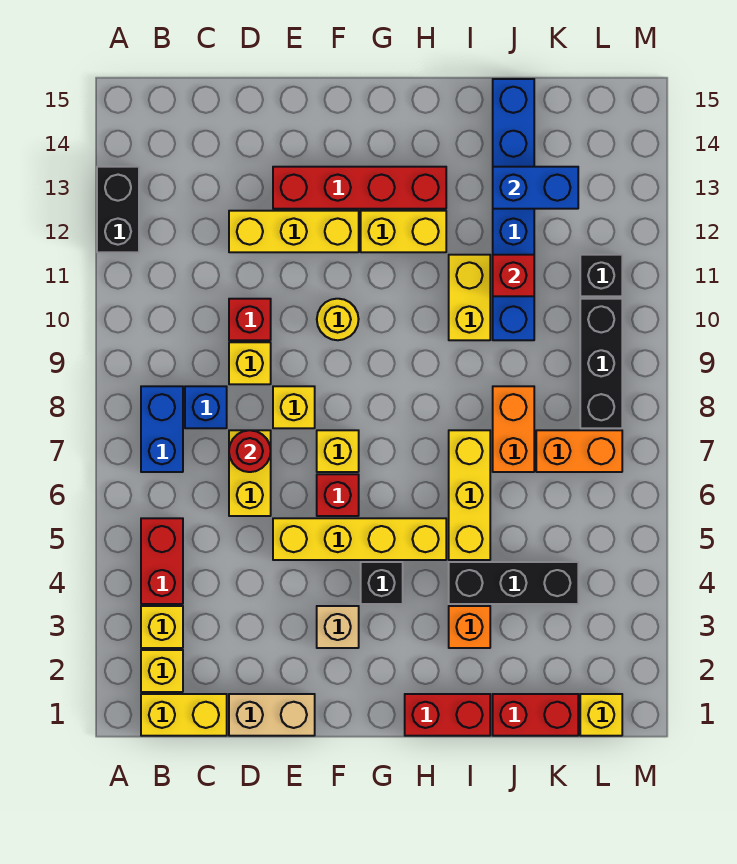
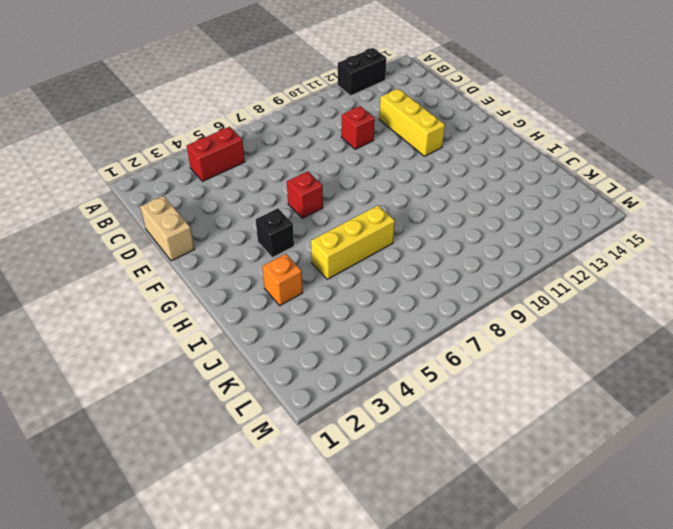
none -> yellow 1x2 brick [141,694,227,736]
none -> yellow 1x1 brick [141,650,183,692]
none -> yellow 1x1 brick [141,606,183,648]
none -> blue 1x2 brick [141,386,183,472]

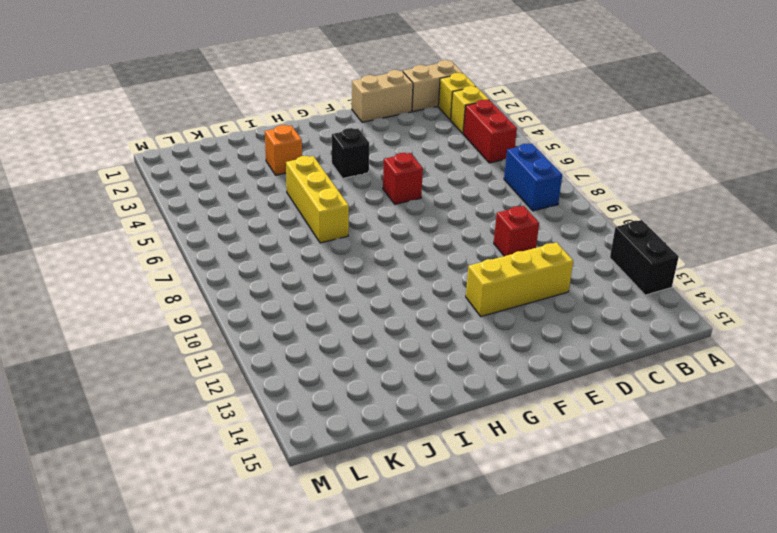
tan 1x2 brick [403,60,463,112] -> yellow 1x2 brick [141,694,227,736]
none -> blue 1x1 brick [185,386,227,428]
none -> yellow 1x2 brick [229,430,271,516]
none -> yellow 1x1 brick [229,342,271,384]
none -> yellow 1x4 brick [273,518,446,560]

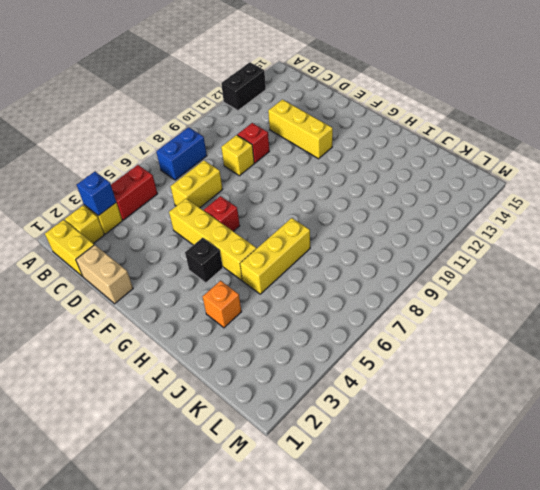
blue 1x1 brick [77,172,116,216] -> blue 1x1 brick moved to [185,386,227,428]
none -> yellow 1x1 brick [273,386,315,428]
none -> red 1x4 brick [273,167,446,209]
none -> tan 1x1 brick [317,606,359,648]
none -> yellow 1x1 brick [317,430,359,472]

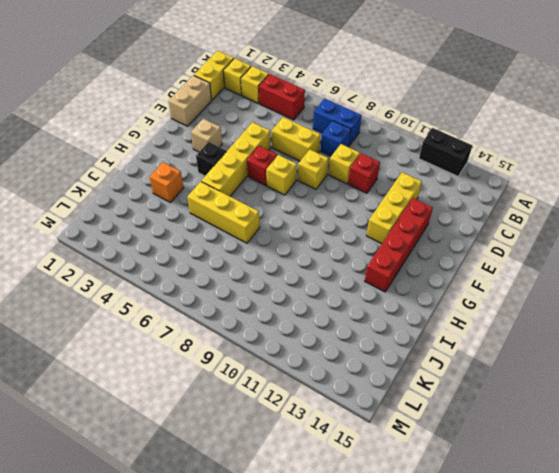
none -> yellow 1x1 round brick [317,299,359,340]
none -> yellow 1x2 brick [361,211,446,252]
none -> red 1x2 brick [405,694,490,736]
none -> black 1x3 brick [449,562,578,604]

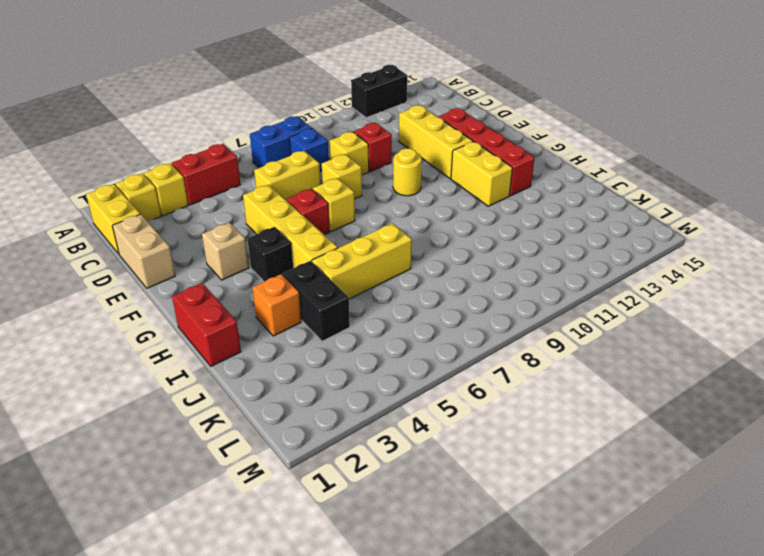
black 1x2 brick [283,261,350,341] -> black 1x3 brick [449,562,578,604]
none -> yellow 1x2 brick [449,255,490,340]
none -> red 1x2 brick [493,694,578,736]
none -> orange 1x2 brick [493,386,534,472]
none -> blue 1x6 brick [493,79,534,340]

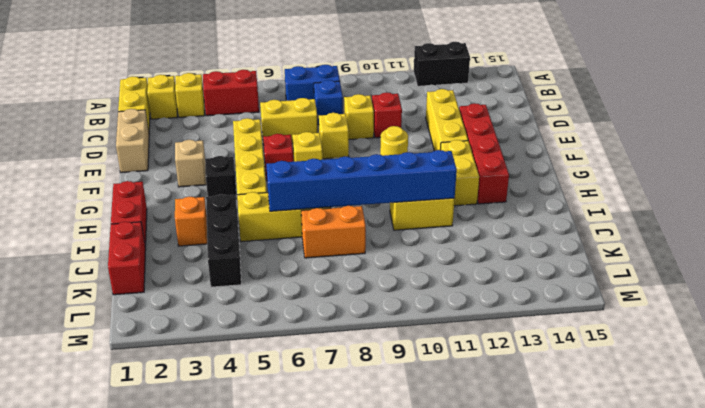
blue 1x6 brick [266,150,457,211] -> blue 1x6 brick moved to [493,79,534,340]
none -> orange 1x2 brick [536,430,622,472]
none -> yellow 1x1 brick [580,694,622,736]
none -> black 1x3 brick [580,299,622,428]
none -> black 1x1 brick [580,255,622,296]

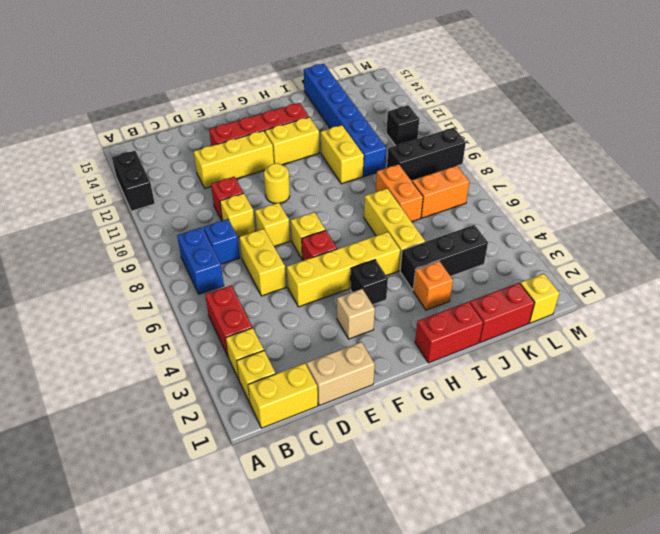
black 1x3 brick [387,128,466,181] -> black 1x3 brick turned to [580,299,622,428]
none -> red 1x1 round brick [229,430,271,472]
none -> red 1x1 brick [493,255,534,296]
none -> blue 1x2 brick [493,167,578,209]

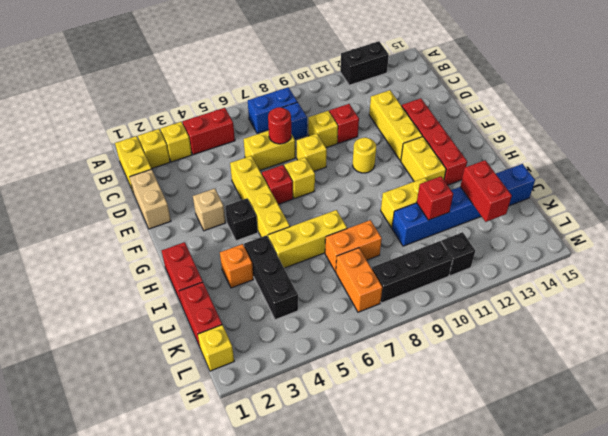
red 1x2 brick [460,160,512,222] -> blue 1x2 brick [493,167,578,209]

